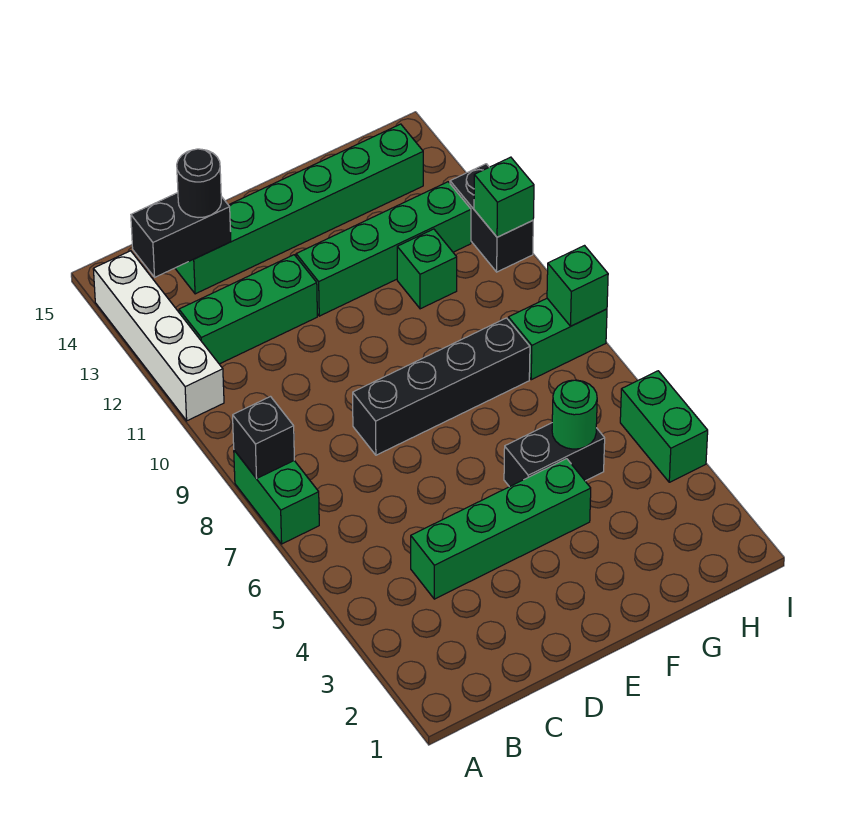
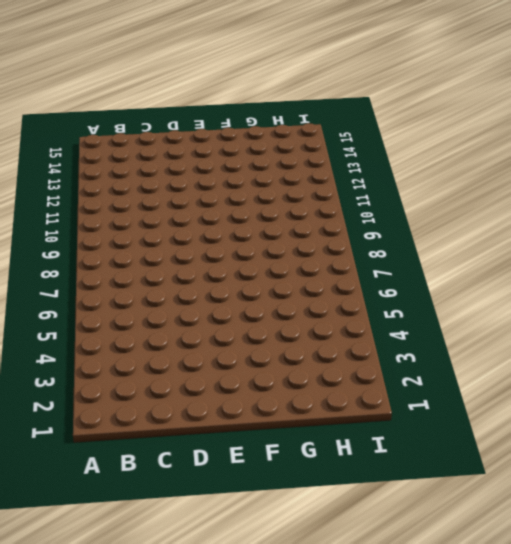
none -> green 1x2 brick [234,450,319,544]
none -> white 1x4 brick [93,251,224,421]
none -> green 1x3 brick [179,255,317,364]

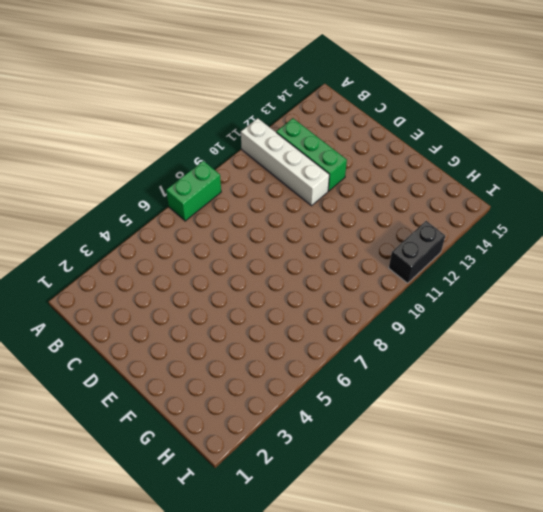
white 1x4 brick [241,118,329,206] -> white 1x4 brick turned to [93,251,224,421]
none -> green 1x4 brick [411,459,591,599]
none -> green 1x6 brick [175,124,423,294]
none -> black 1x4 brick [353,318,530,455]

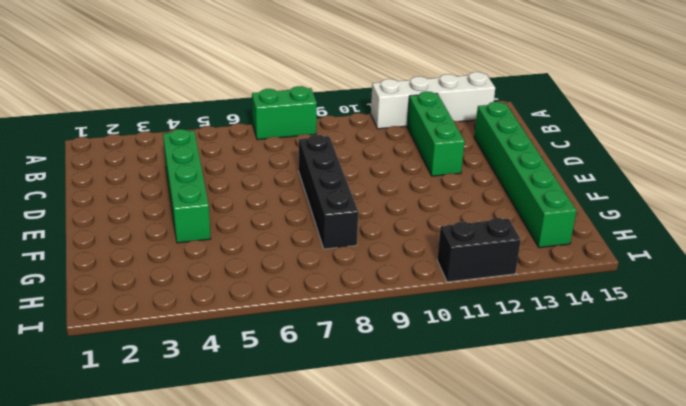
none -> green 1x4 brick [296,182,471,316]
none -> black 1x2 brick [504,423,605,487]
none -> green 1x1 brick [397,229,457,309]

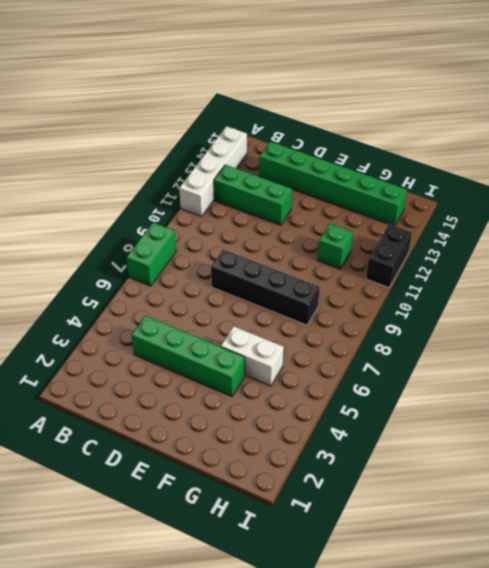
white 1x2 brick [221,326,284,386] -> black 1x2 brick [504,423,605,487]
none -> green 1x4 brick [296,182,471,316]
none -> green 1x2 brick [508,299,607,380]
none -> green 1x2 brick [620,371,708,482]

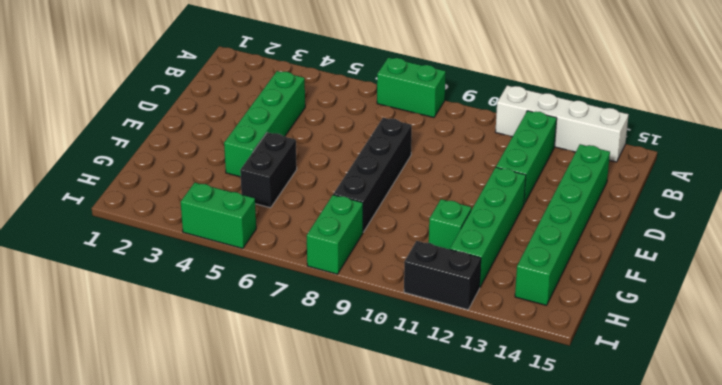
none -> black 1x1 brick [233,397,294,479]
none -> black 1x2 brick [131,193,231,277]
none -> green 1x1 round brick [552,380,597,449]

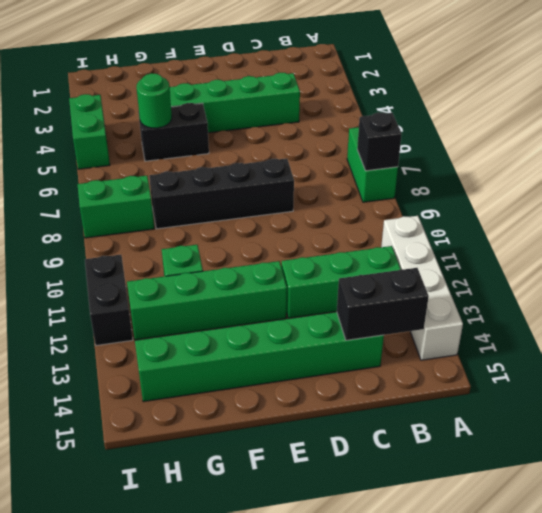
none -> green 1x1 brick [547,246,608,326]
none -> green 1x1 brick [474,157,534,237]
none -> black 1x1 round brick [177,149,221,218]

